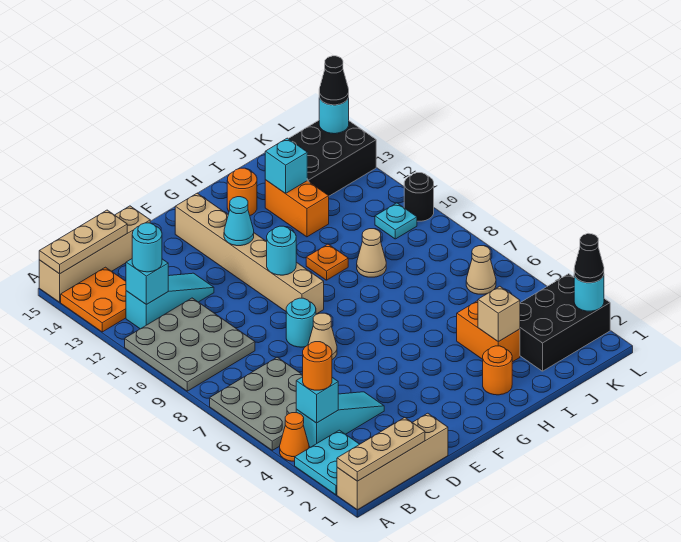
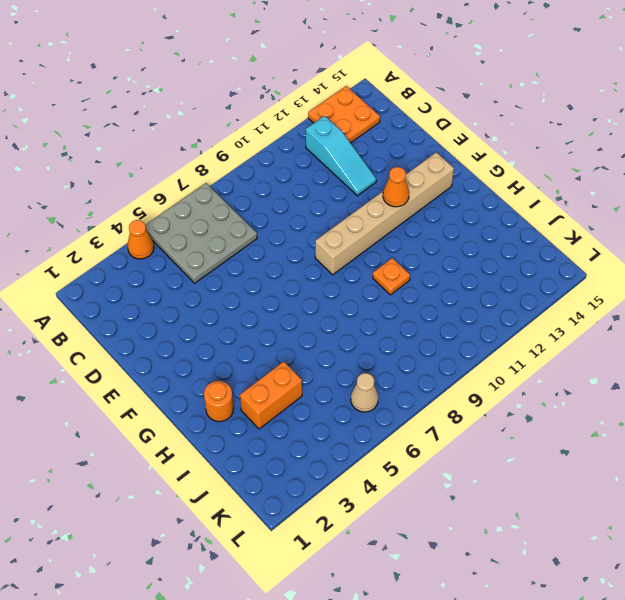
orange 1x1 cone [383,167,409,207] -> cyan 1x1 cone [224,197,254,246]
none -> tan 1x4 brick [337,413,448,510]
none -> cyan 2x2 plate [295,430,360,495]
none -> grey 3x3 plate [125,298,255,391]
none -> tan 1x4 brick [39,206,150,302]

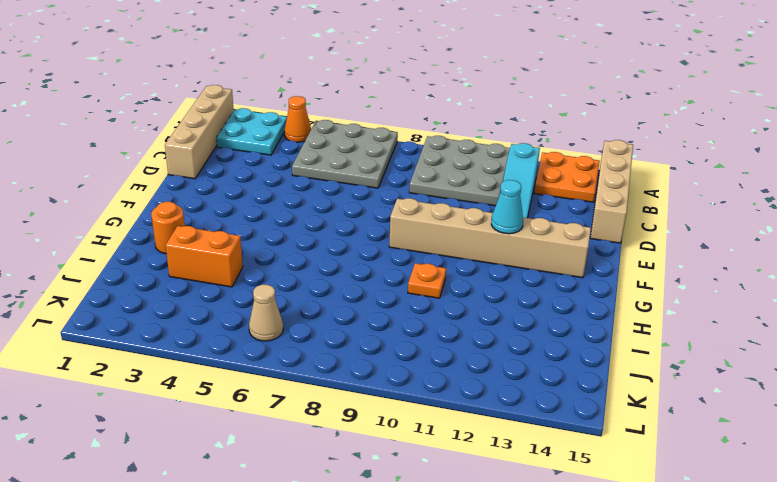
none -> cyan 1x3 slope [296,392,384,447]
none -> tan 1x1 cone [308,313,337,360]
none -> cyan 1x1 round brick [286,298,316,347]
none -> orange 1x1 round brick [227,168,257,215]

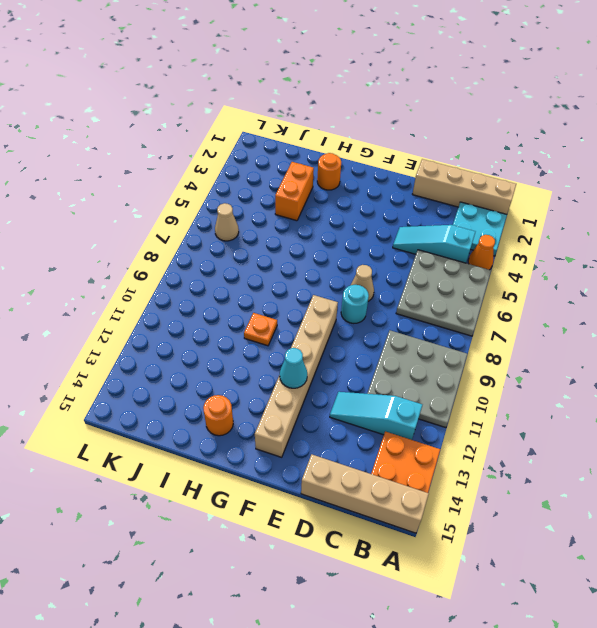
none -> tan 1x1 cone [357,229,386,277]
none -> orange 1x2 brick [265,180,329,237]
none -> black 2x3 brick [520,274,610,371]
none -> black 2x3 brick [288,120,376,196]

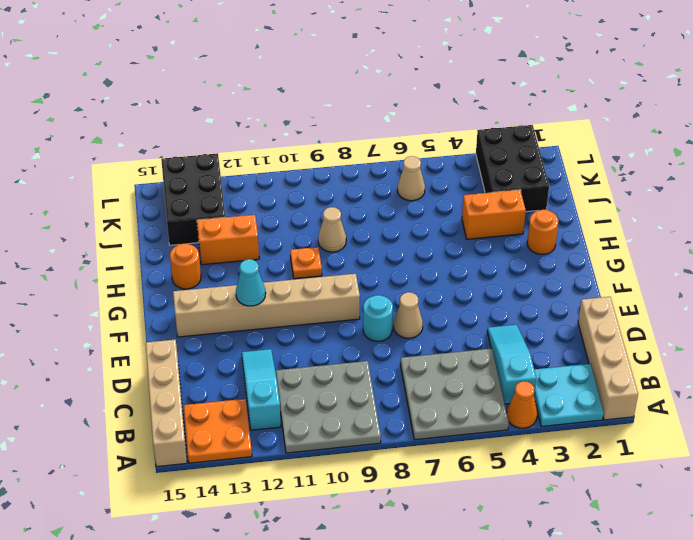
none -> cyan 1x1 plate [375,203,417,239]
none -> black 1x1 round brick [404,173,434,221]
none -> tan 1x3 plate [337,417,425,481]
none -> tan 1x3 plate [39,210,127,274]

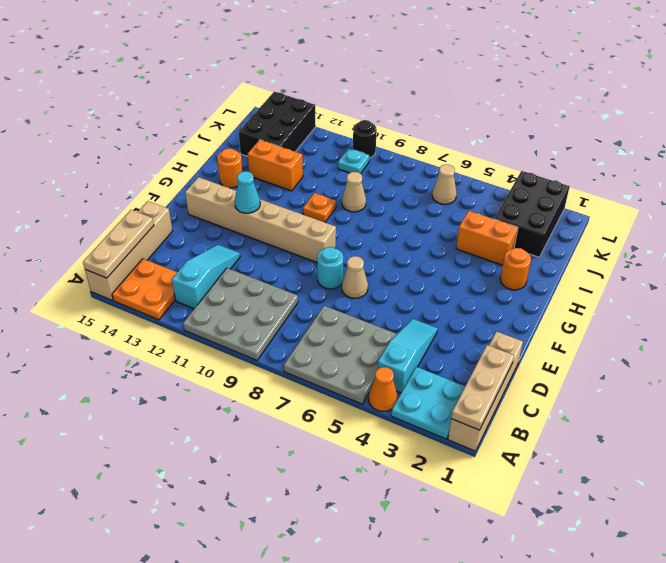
none -> cyan 1x1 brick [296,377,338,423]
none -> cyan 1x1 brick [126,259,168,305]
none -> cyan 1x1 round brick [266,226,296,275]
none -> tan 1x1 brick [478,286,520,342]

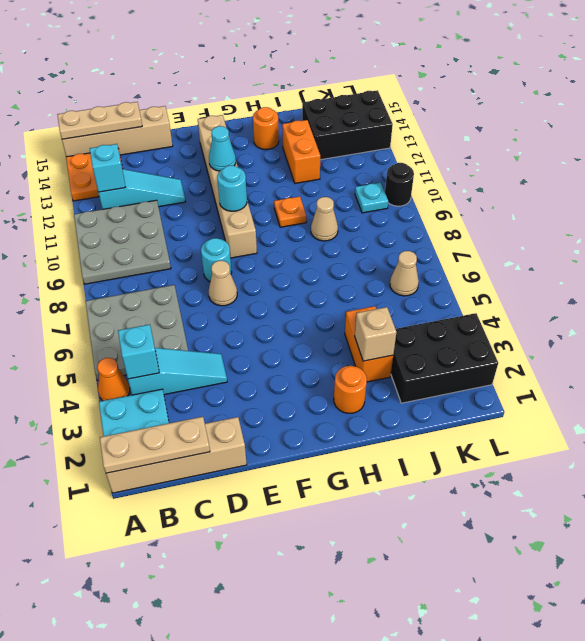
none -> cyan 1x1 brick [265,138,307,194]
none -> cyan 1x1 round brick [574,275,604,311]
none -> cyan 1x1 round brick [319,98,349,134]
none -> orange 1x1 round brick [303,342,332,390]

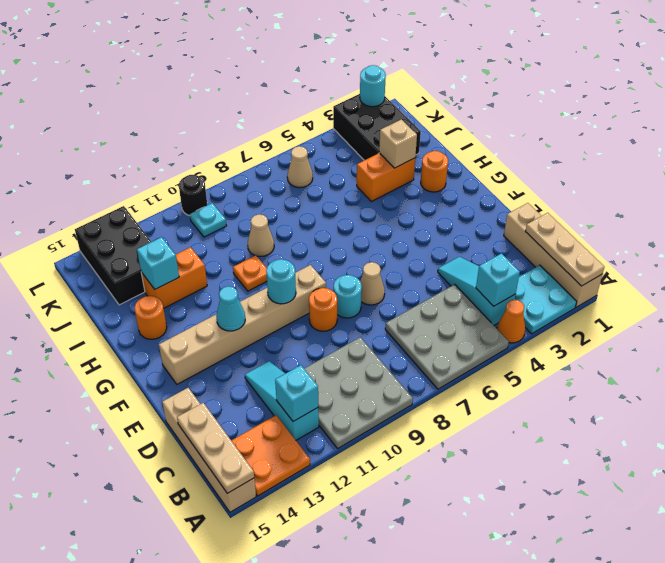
orange 1x1 round brick [309,288,337,331] -> orange 1x1 round brick moved to [303,342,332,390]
none -> cyan 1x1 round brick [319,98,349,134]
none -> cyan 1x1 round brick [132,223,162,272]
none -> black 1x1 cone [574,234,604,283]
none -> black 1x1 cone [319,56,349,105]

